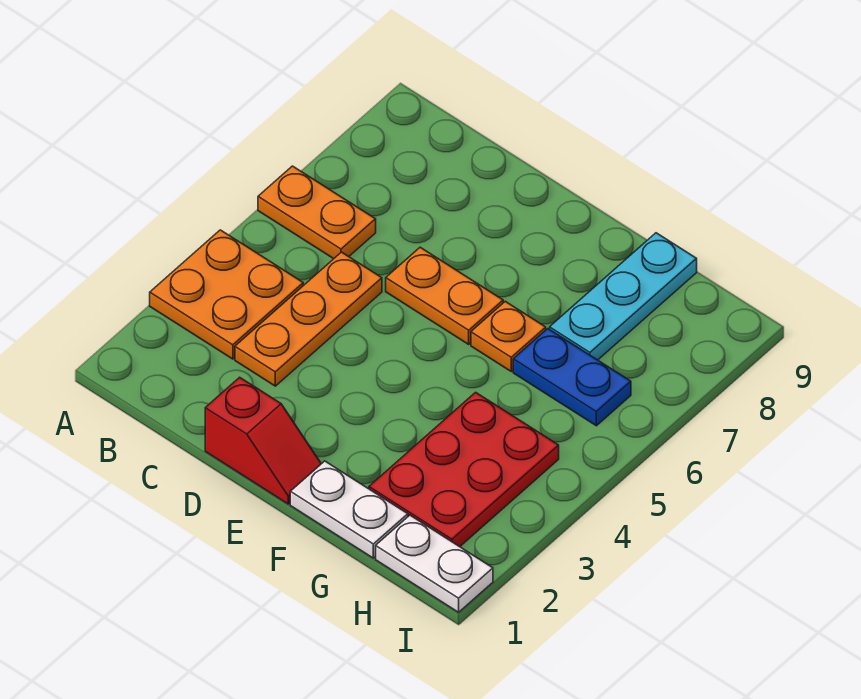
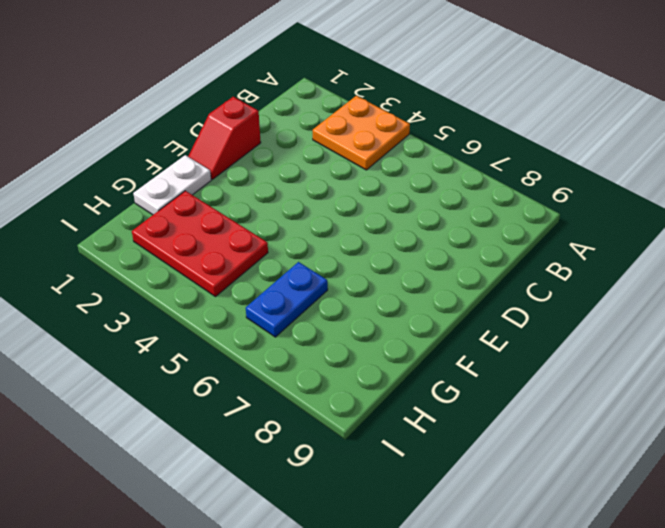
none -> orange 1x2 plate [258,166,376,259]
none -> orange 1x3 plate [235,252,382,386]

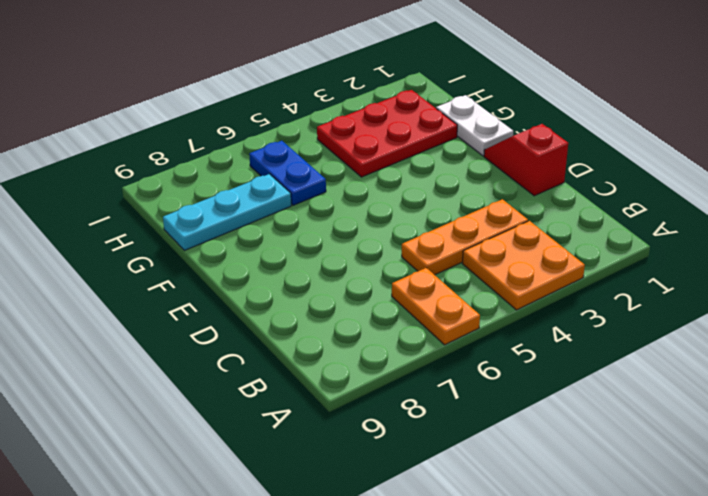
none -> orange 1x2 plate [386,247,503,344]
none -> orange 1x1 plate [471,301,546,371]

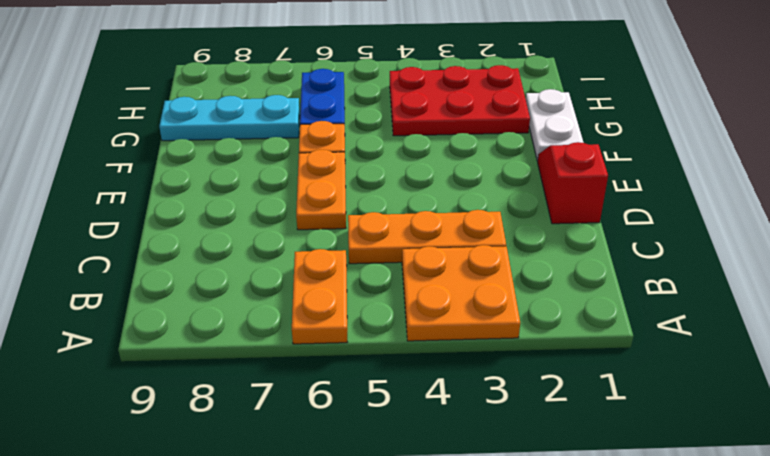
none -> white 1x2 plate [376,515,493,612]

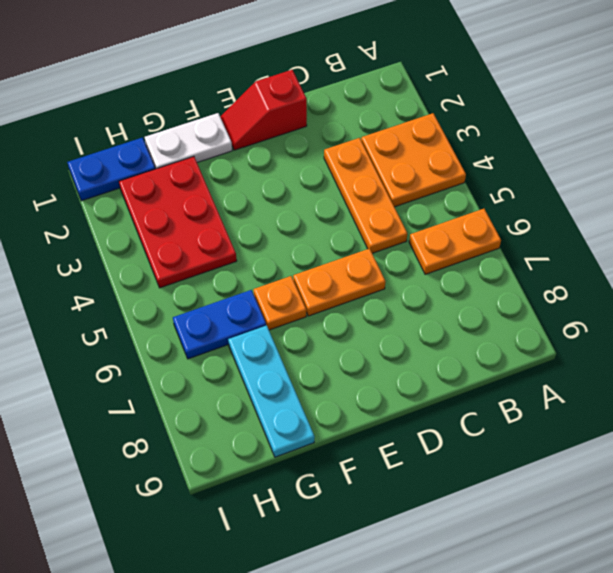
blue 1x2 plate [67,138,155,201] -> white 1x2 plate [376,515,493,612]

